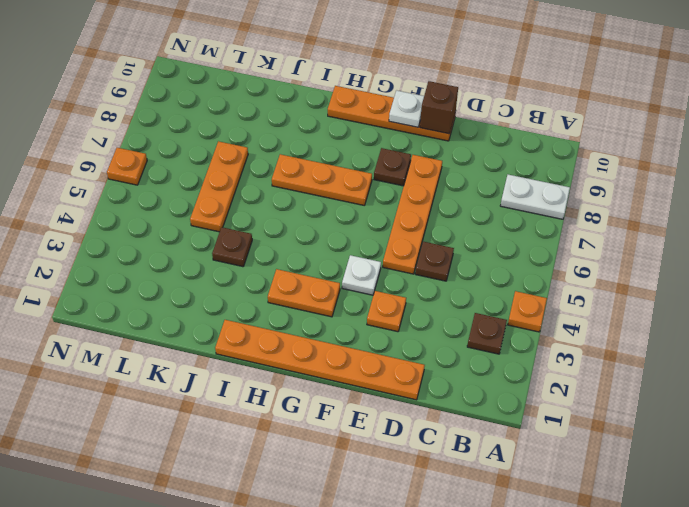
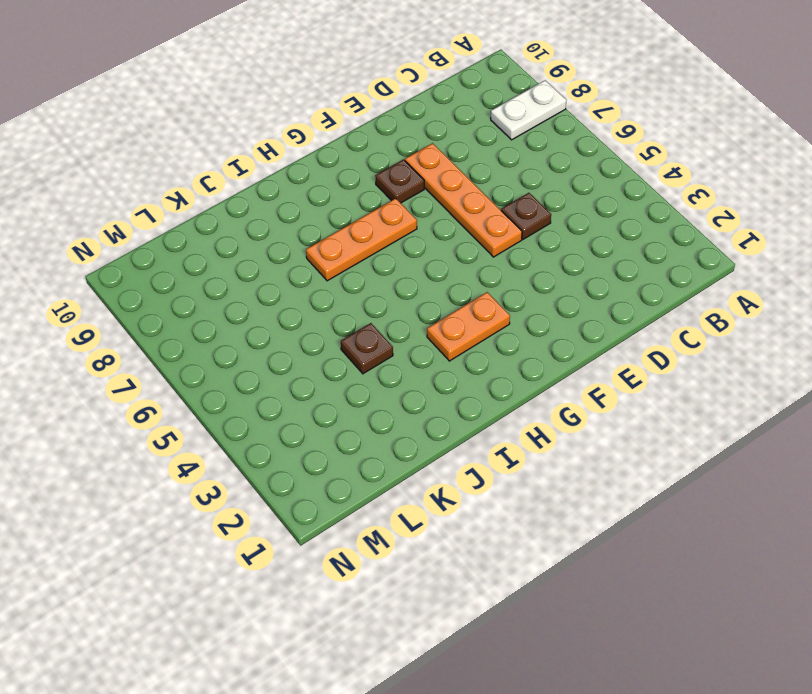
none -> orange 1x1 plate [508,291,547,332]
none -> brown 1x1 plate [467,313,507,354]
none -> orange 1x6 plate [215,320,425,400]

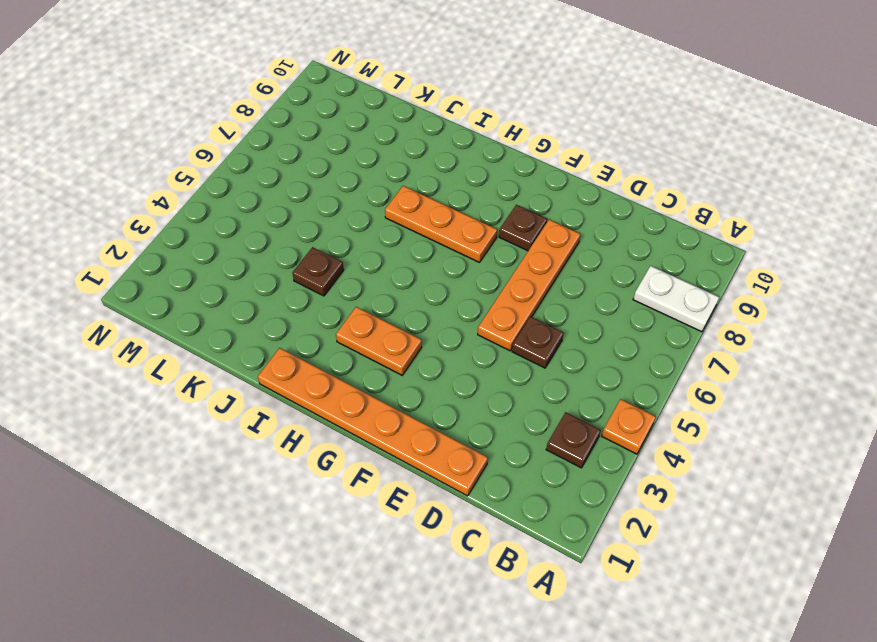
none -> orange 1x1 plate [367,291,406,332]
none -> orange 1x4 plate [328,86,456,141]
none -> white 1x1 plate [342,255,381,295]

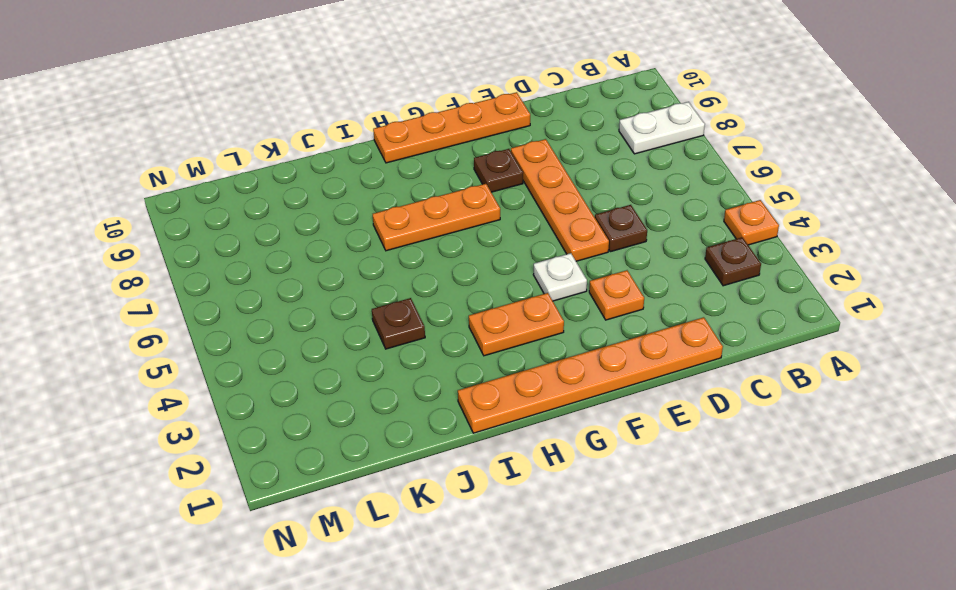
none -> orange 1x3 plate [190,141,248,232]
none -> orange 1x1 plate [107,148,147,185]
none -> brown 1x1 brick [420,81,458,134]

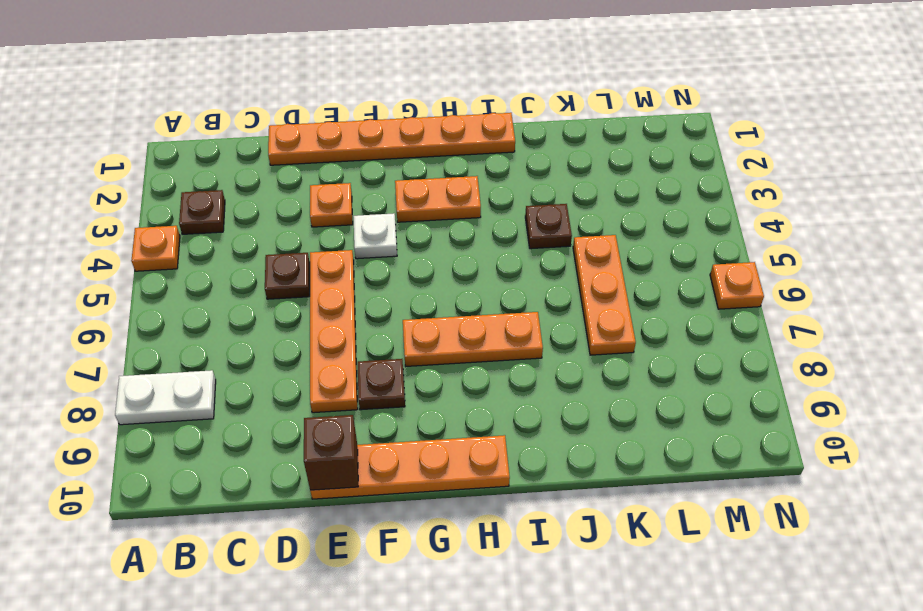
none -> white 1x1 plate [389,90,424,127]

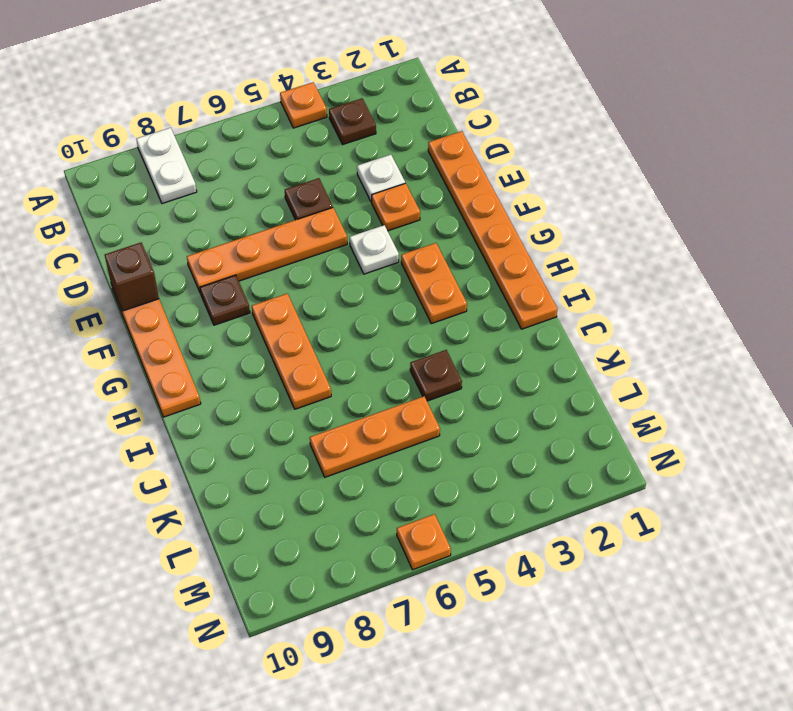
white 1x1 plate [357,155,405,202] -> white 1x1 plate moved to [389,90,424,127]

